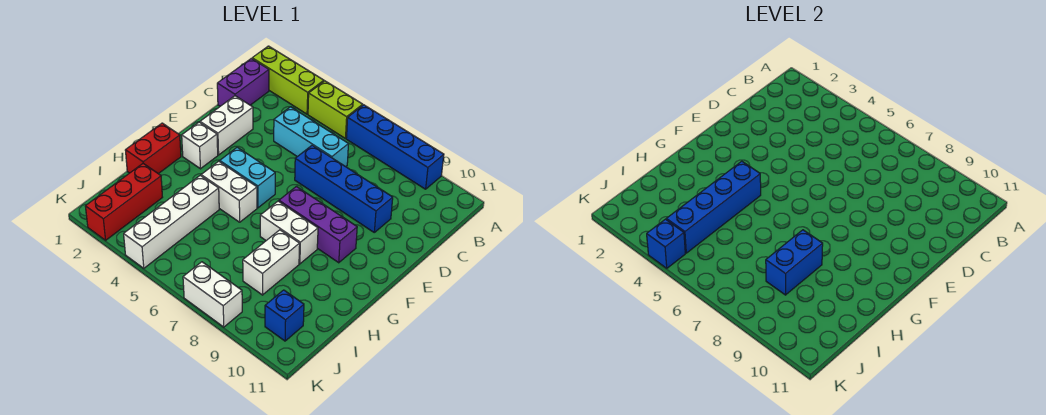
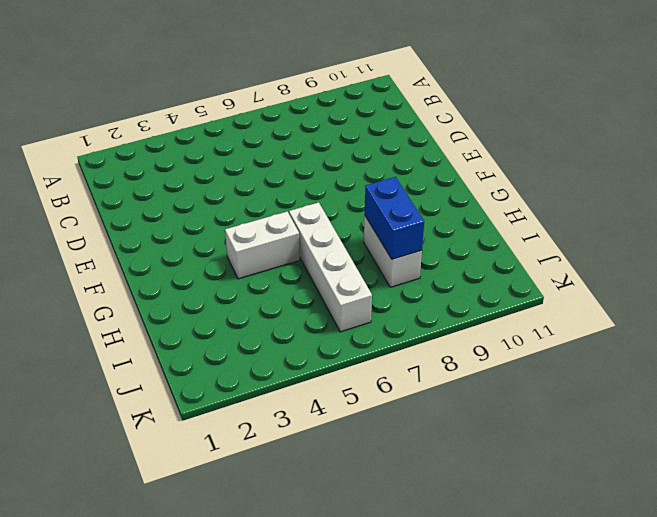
white 1x4 brick [289,202,372,332] -> white 1x4 brick moved to [124,175,219,268]
none -> lime 1x3 brick [252,46,324,114]
none -> lime 1x2 brick [308,81,363,138]
none -> blue 1x4 brick [346,105,444,189]

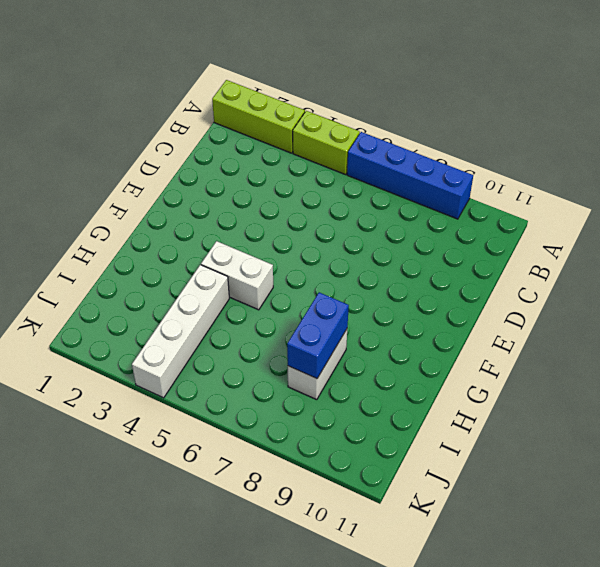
none -> purple 1x2 brick [217,58,269,106]
none -> cyan 1x3 brick [274,107,348,167]
none -> white 1x2 brick [200,96,253,155]

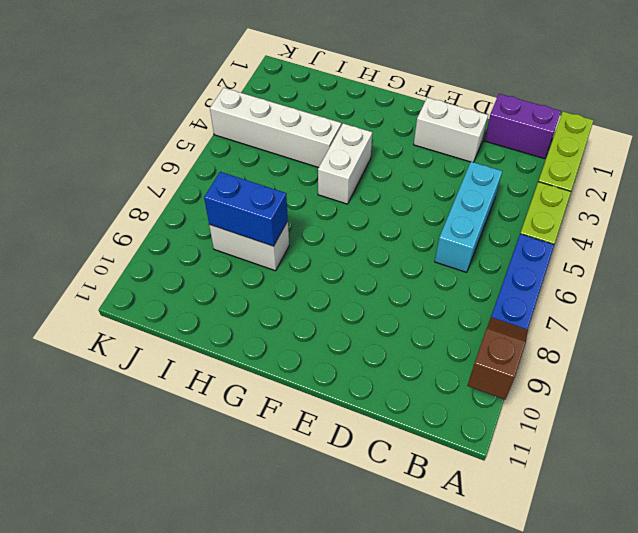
brown 1x2 slope [467,317,528,399] -> none
none -> blue 1x4 brick [295,145,393,232]
none -> white 1x1 brick [182,122,218,169]
none -> cyan 1x2 brick [220,147,275,208]

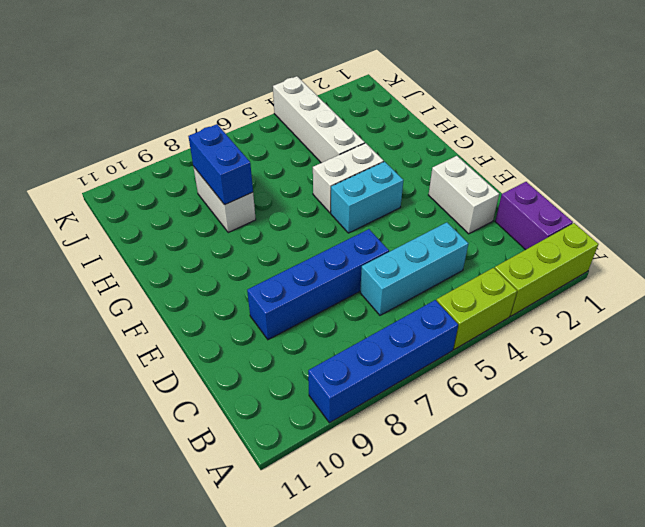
none -> white 1x1 brick [182,122,218,169]
none -> purple 1x3 brick [279,187,357,263]
none -> red 1x2 brick [125,123,181,174]

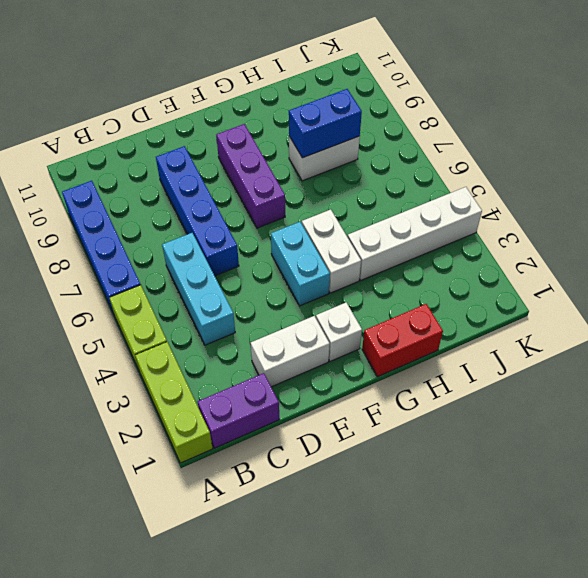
none -> white 1x2 brick [260,201,318,264]
none -> red 1x3 brick [85,163,163,240]
none -> blue 1x1 brick [265,290,304,341]

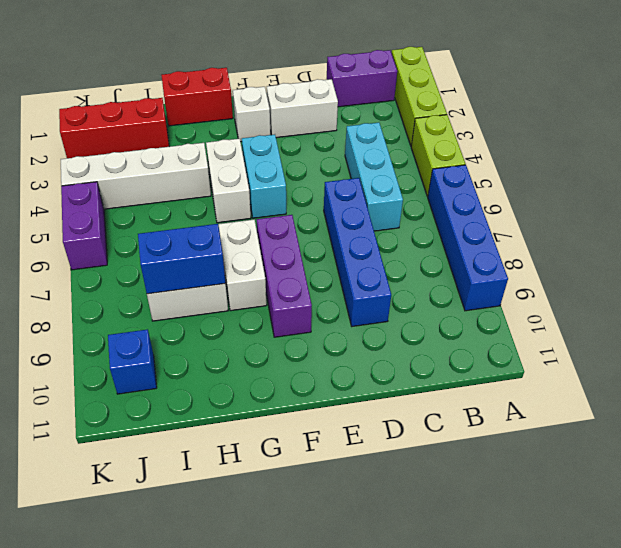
purple 1x2 brick [61,182,107,270] -> none
none -> white 1x2 brick [183,262,242,327]
none -> blue 1x4 brick [666,161,761,253]
none -> blue 1x1 brick [647,219,685,268]

